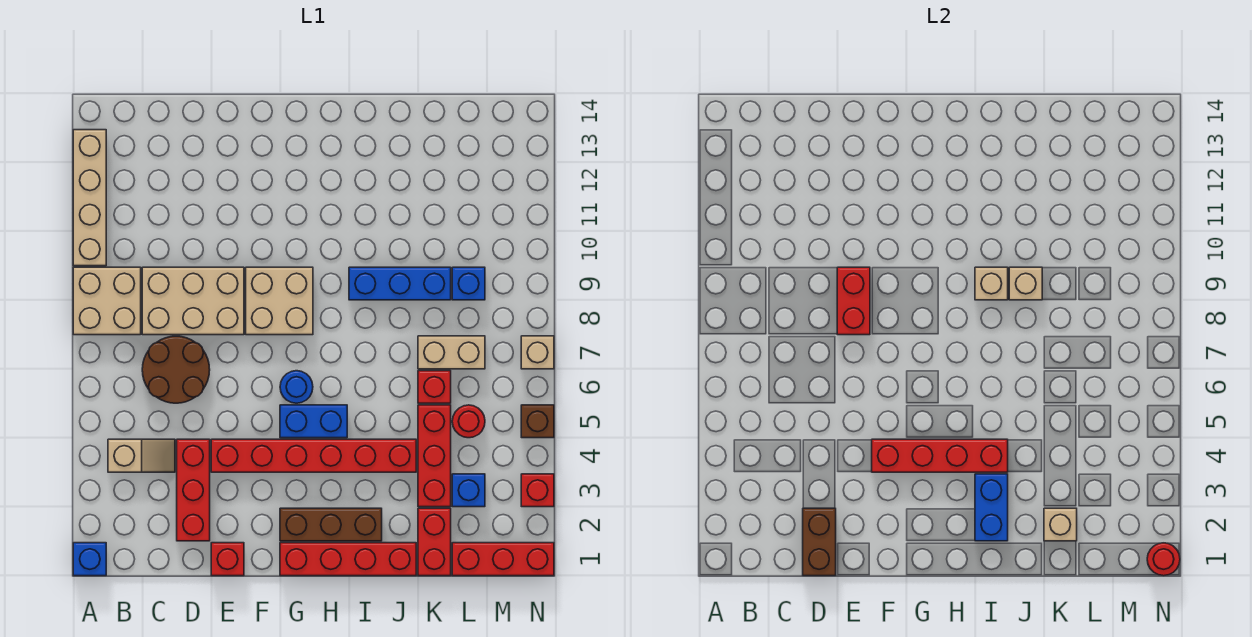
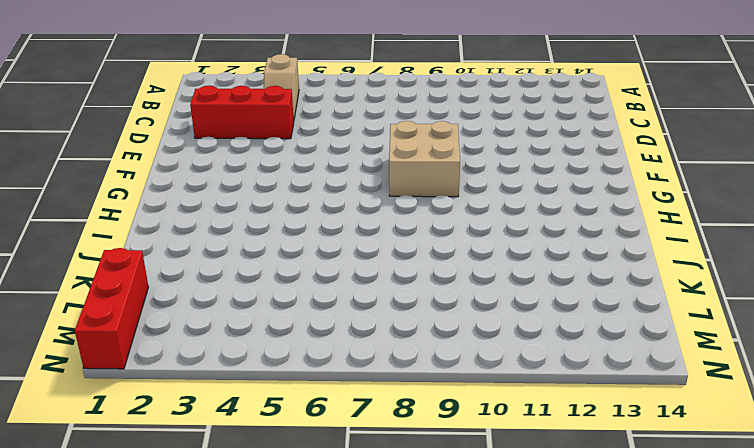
none -> blue 1x1 brick [73,543,106,576]
none -> tan 2x2 brick [73,267,141,335]
none -> tan 1x4 brick [73,130,106,266]
none -> brown 2x2 round brick [142,336,210,403]

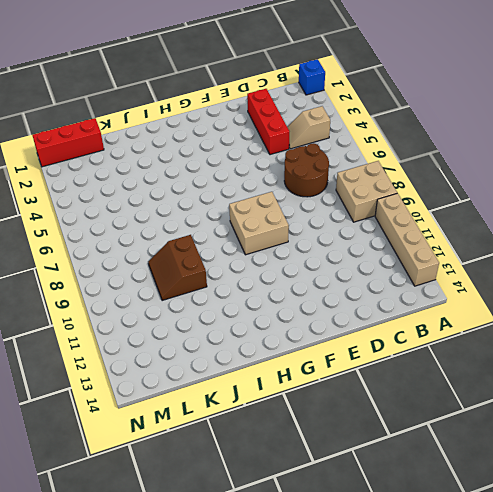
brown 2x2 slope [148,235,207,301] -> blue 1x3 brick [349,267,451,300]
none -> tan 2x3 brick [142,267,244,335]
none -> red 1x1 brick [211,543,244,576]
none -> red 1x6 brick [211,439,416,472]
none -> red 1x4 brick [280,543,416,576]

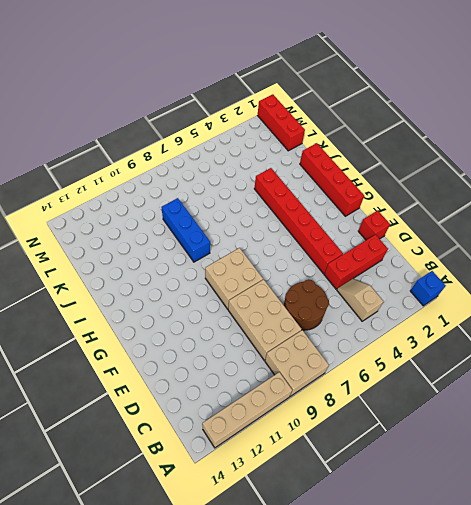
none -> brown 1x3 brick [280,508,382,541]
none -> blue 1x2 brick [280,405,347,438]
none -> blue 1x1 round brick [280,371,313,403]
none -> red 1x2 brick [418,508,451,576]

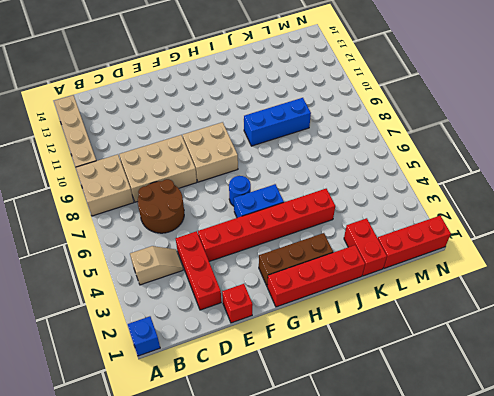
none -> red 1x3 brick [418,405,451,507]
none -> red 1x1 brick [418,371,451,403]
none -> tan 1x2 brick [418,336,485,369]
none -> blue 1x1 brick [452,474,485,507]

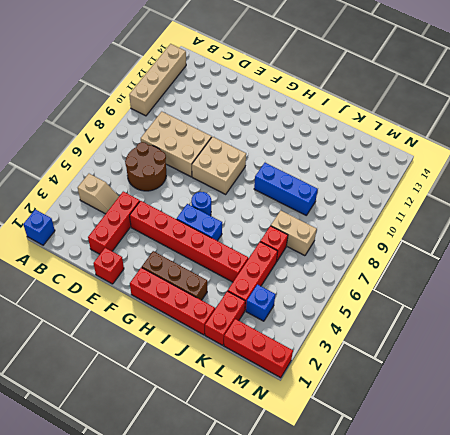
none -> tan 2x2 brick [73,267,141,335]
none -> red 1x1 round brick [452,405,485,438]
none -> blue 1x1 brick [452,267,485,300]
none -> red 1x1 brick [521,474,554,507]

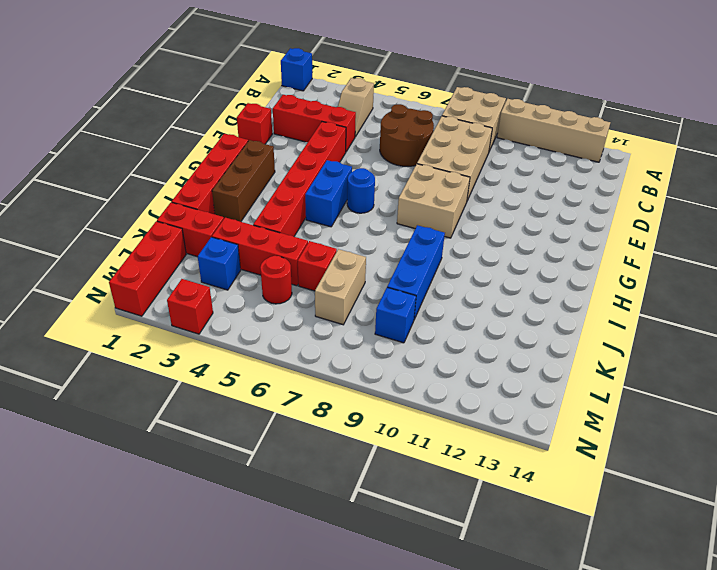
none -> brown 1x1 brick [521,405,554,438]
none -> tan 1x1 brick [521,336,554,369]
none -> brown 1x2 brick [803,508,836,576]
none -> red 1x2 brick [837,267,870,335]

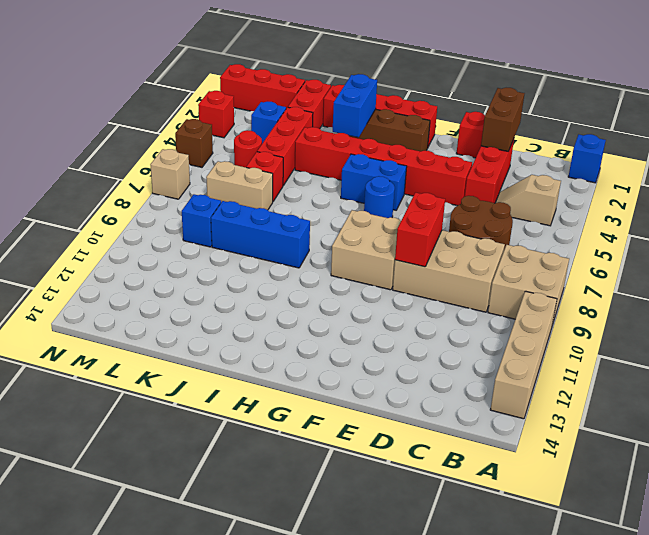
none -> red 1x4 brick [872,439,1008,472]
none -> tan 1x1 brick [975,267,1008,300]
none -> tan 1x1 brick [1009,267,1042,300]
none -> tan 1x1 brick [1044,508,1077,541]

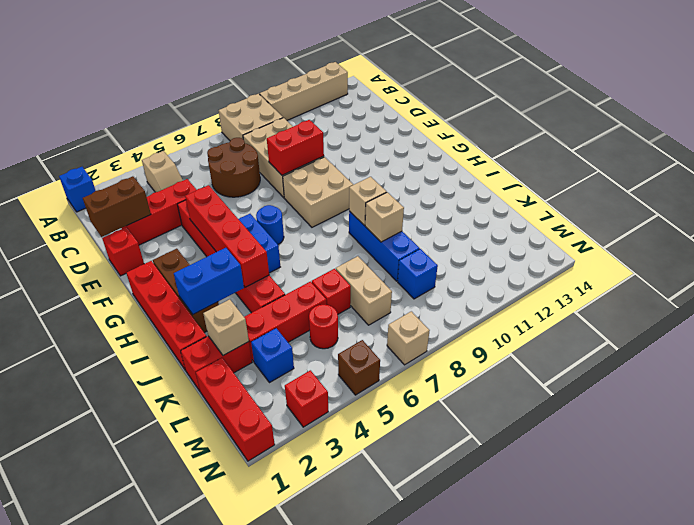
none -> red 1x1 round brick [1147,543,1180,576]

